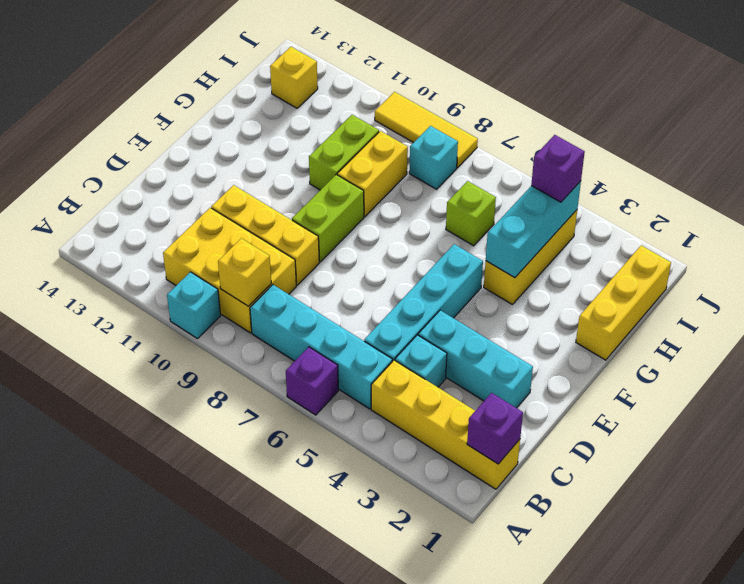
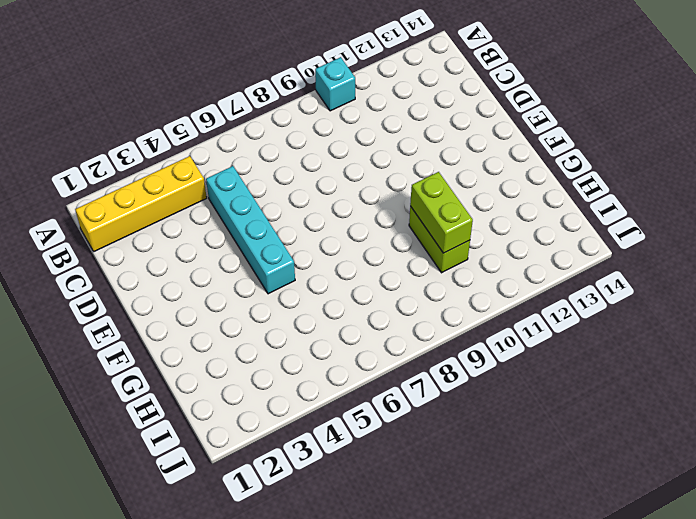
lime 1x2 brick [410,172,473,253] -> lime 1x2 brick moved to [292,175,364,262]
none -> purple 1x1 brick [286,347,338,415]
none -> cyan 1x4 brick [250,285,392,409]
none -> yellow 2x3 brick [163,208,296,333]

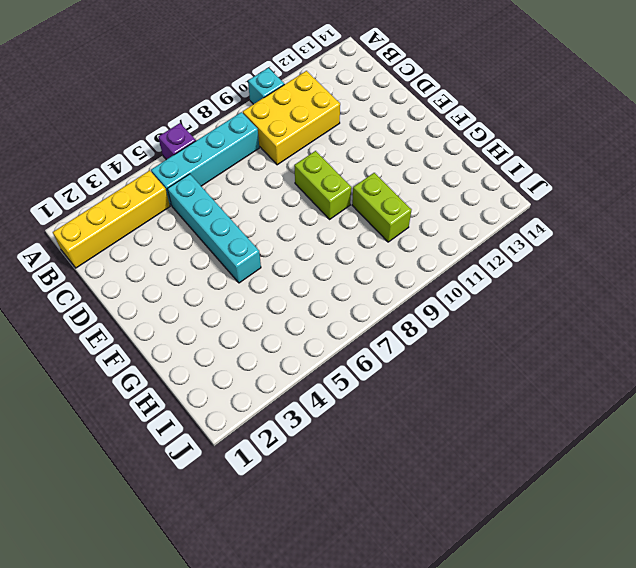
none -> cyan 1x1 brick [395,335,447,387]
none -> cyan 1x3 brick [418,310,533,408]
none -> yellow 1x3 brick [211,185,319,285]

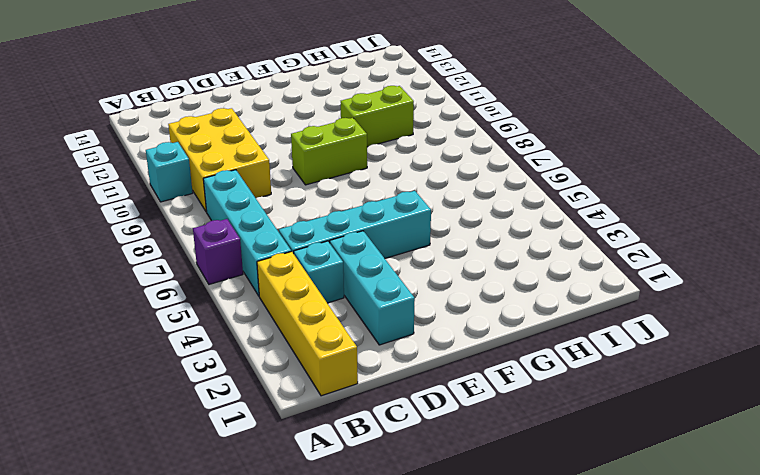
none -> yellow 1x3 brick [211,185,319,285]
none -> yellow 1x3 brick [576,245,671,360]
none -> yellow 1x3 brick [484,210,577,305]

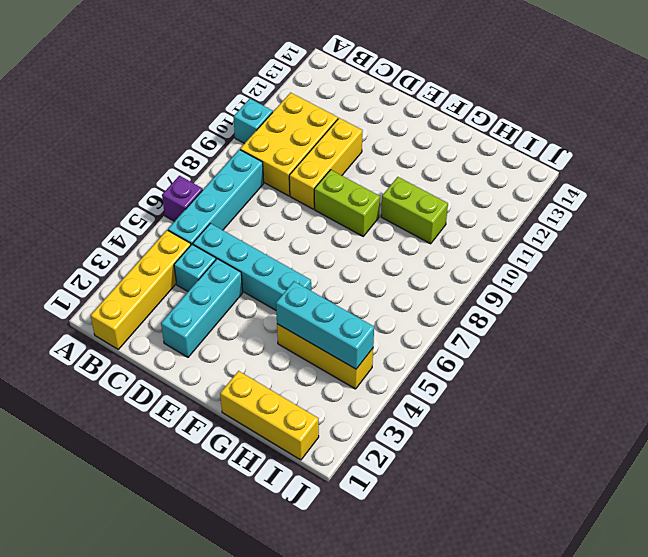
none -> yellow 1x2 brick [337,131,408,217]
none -> lime 1x1 brick [446,181,496,246]
none -> cyan 1x1 brick [409,126,458,189]

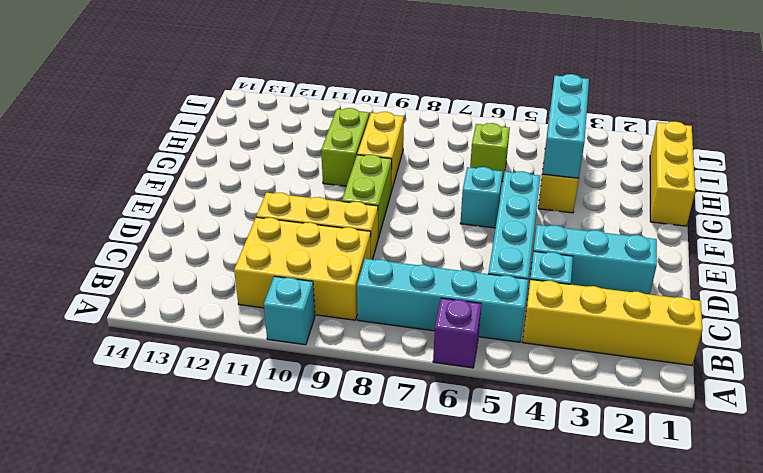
cyan 1x1 brick [460,167,503,228] -> cyan 1x1 brick moved to [409,126,458,189]
none -> yellow 1x1 brick [270,47,318,108]
none -> yellow 1x3 tile [375,92,478,168]
none -> purple 1x1 brick [467,393,523,464]

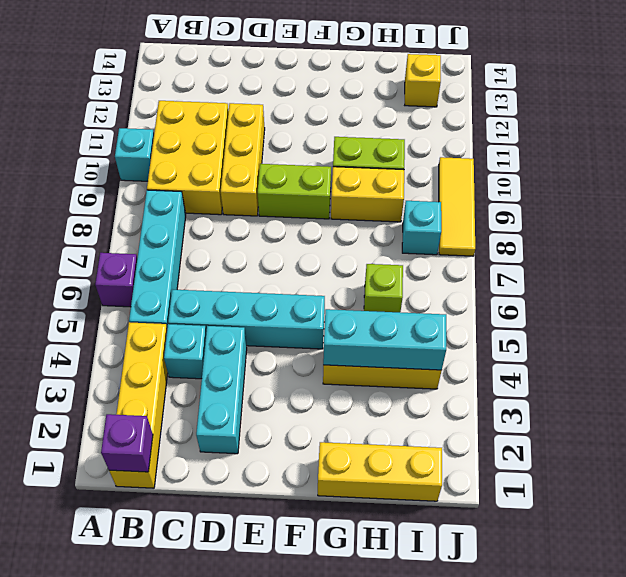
none -> yellow 1x1 brick [218,238,271,306]
none -> purple 1x1 brick [531,135,585,202]

